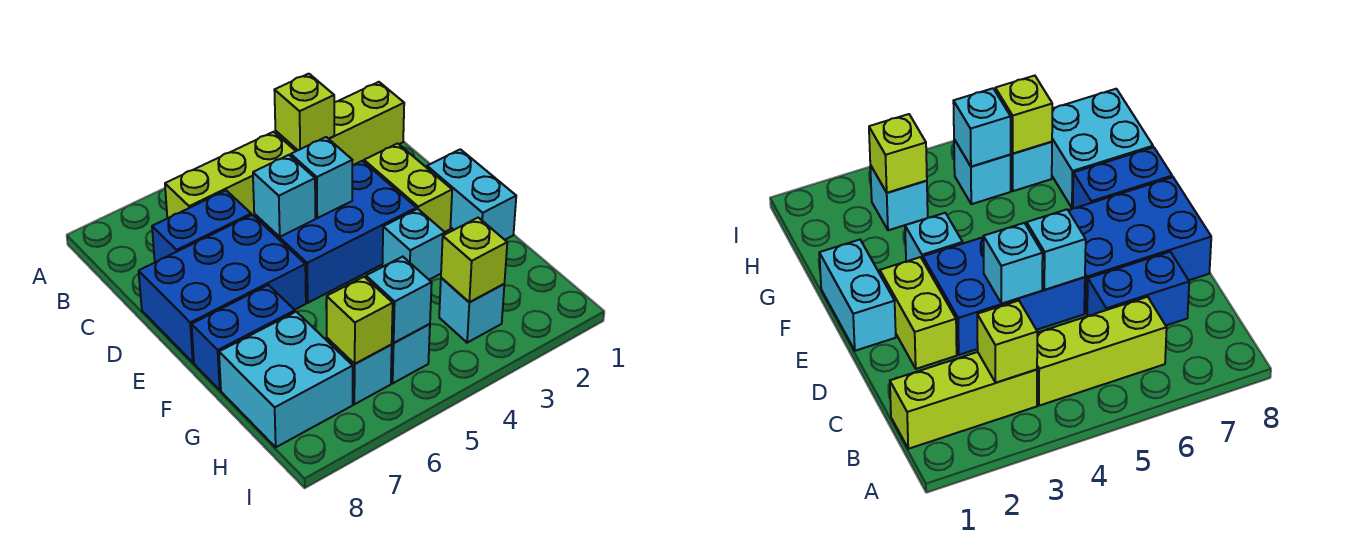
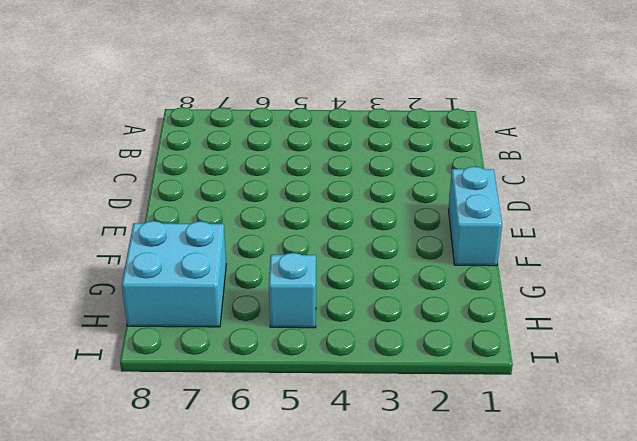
none -> lime 1x3 brick [275,82,404,165]
none -> lime 1x3 brick [165,132,296,218]
none -> blue 1x2 brick [152,190,251,262]

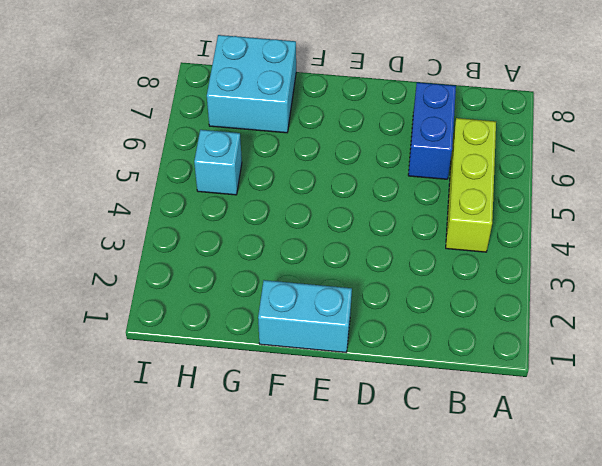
none -> lime 1x3 brick [275,82,404,165]
none -> lime 1x2 brick [364,143,452,232]
none -> blue 2x3 brick [254,161,416,303]

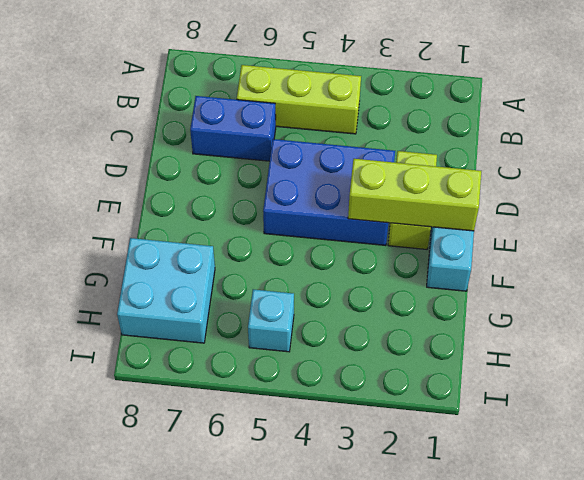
lime 1x3 brick [348,159,481,231] -> lime 1x3 brick moved to [275,82,404,165]
none -> blue 2x3 brick [139,215,306,362]
none -> cyan 1x1 brick [382,209,445,280]
none -> blue 1x2 brick [192,285,295,390]

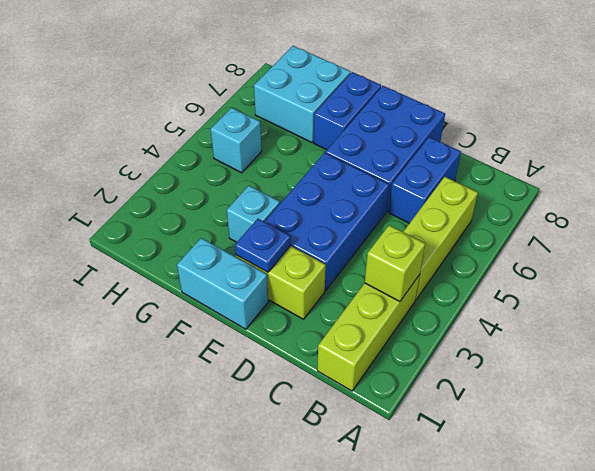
blue 1x1 plate [235,219,291,272] -> none
none -> cyan 1x1 brick [439,278,504,343]
none -> cyan 1x1 brick [327,338,392,404]
none -> cyan 1x1 brick [291,137,352,218]

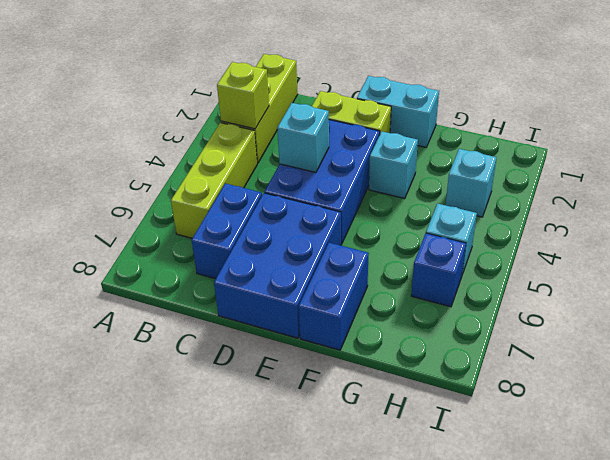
blue 1x1 brick [411,233,466,307] -> cyan 1x1 brick [327,338,392,404]
none -> cyan 2x2 brick [219,312,353,447]
none -> cyan 1x1 brick [253,155,315,237]
none -> lime 1x1 brick [441,218,507,302]

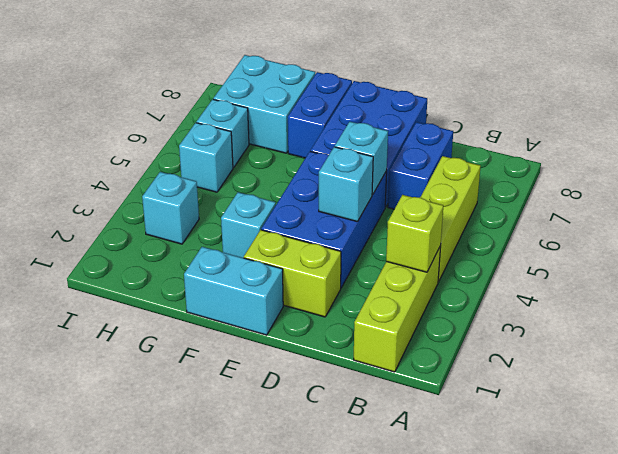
none -> lime 1x1 brick [441,218,507,302]
none -> cyan 1x1 brick [366,257,432,343]
none -> lime 1x1 brick [327,277,393,364]

